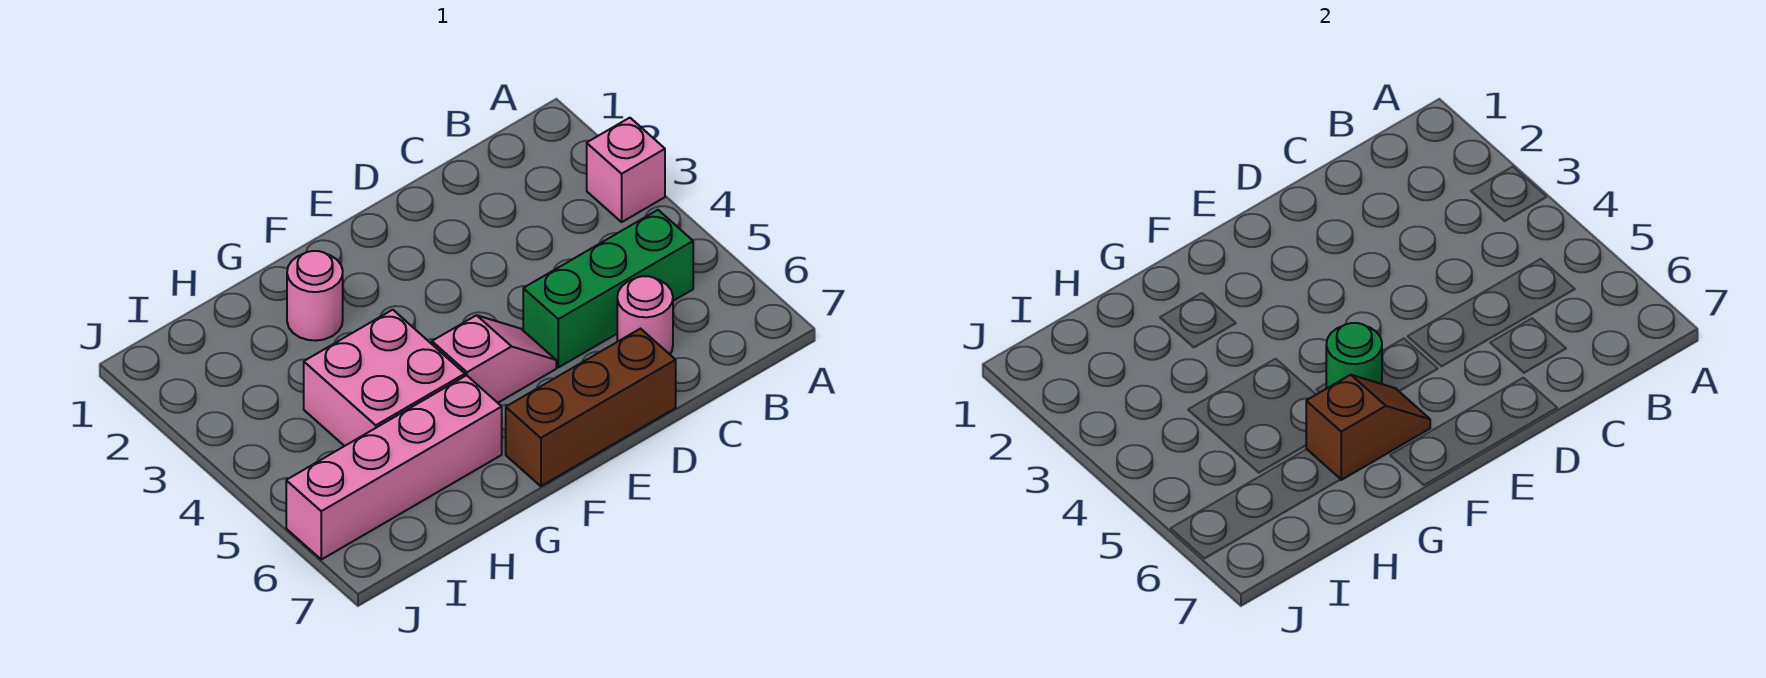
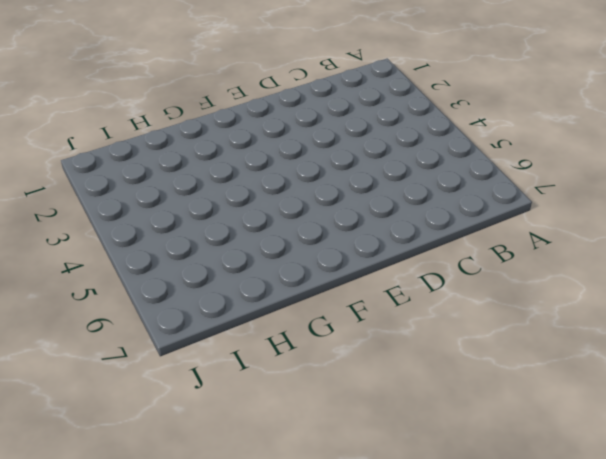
none -> pink 1x1 brick [587,118,665,222]
none -> green 1x3 brick [523,210,693,367]

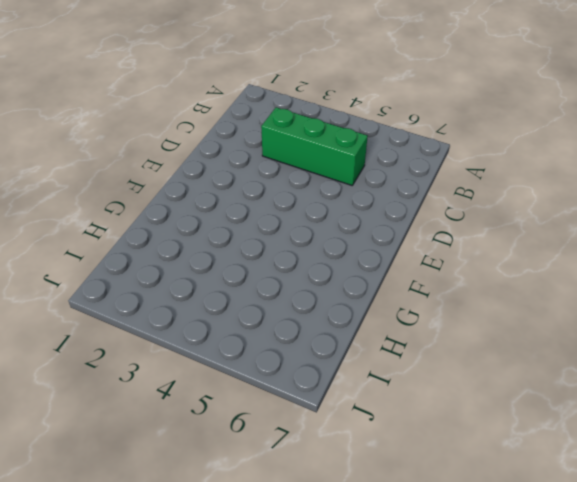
green 1x3 brick [261,107,368,185] -> green 1x3 brick turned to [523,210,693,367]
none -> pink 1x1 brick [587,118,665,222]
none -> pink 1x1 round brick [617,276,673,354]

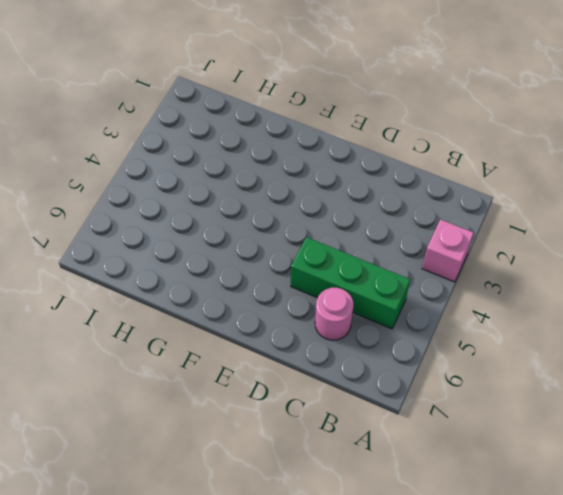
none -> brown 1x3 brick [506,329,676,486]
none -> pink 1x2 slope [432,315,556,403]

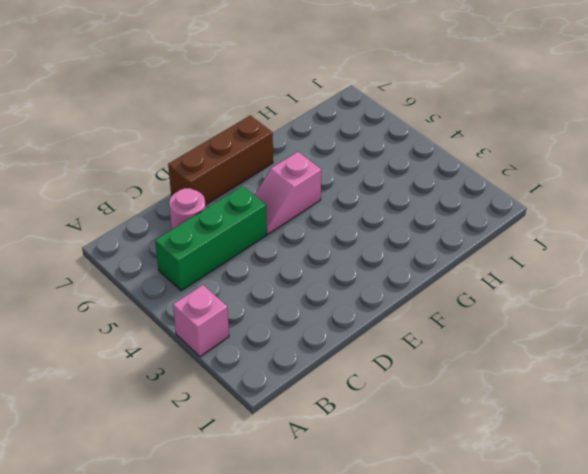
none -> pink 1x1 round brick [287,251,343,341]
none -> pink 2x2 brick [304,310,465,446]

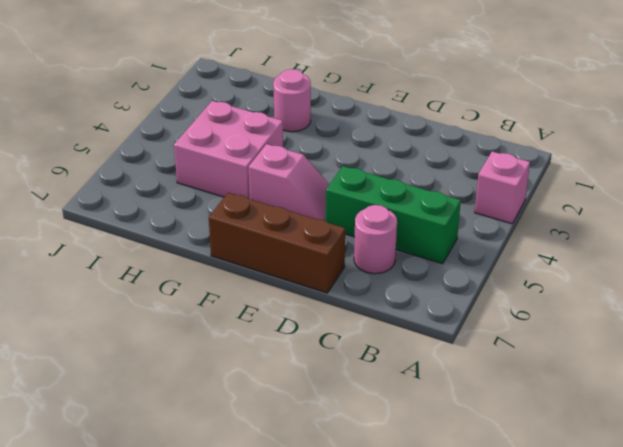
none -> pink 1x4 brick [286,375,502,560]
none -> green 1x1 round brick [1326,323,1382,389]

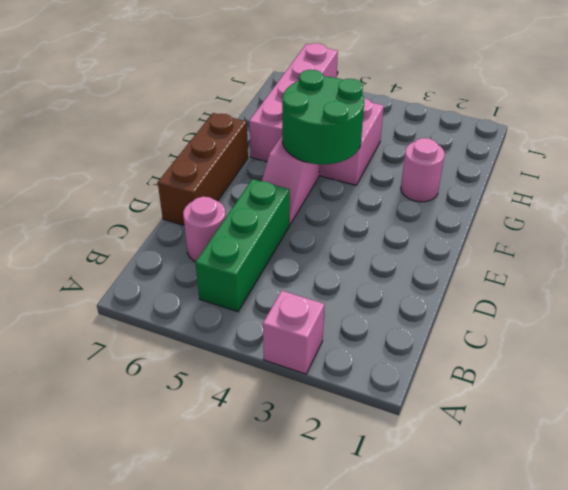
green 2x2 round brick [282,70,364,164] -> green 1x1 round brick [1326,323,1382,389]
none -> brown 1x2 slope [1306,375,1430,480]

